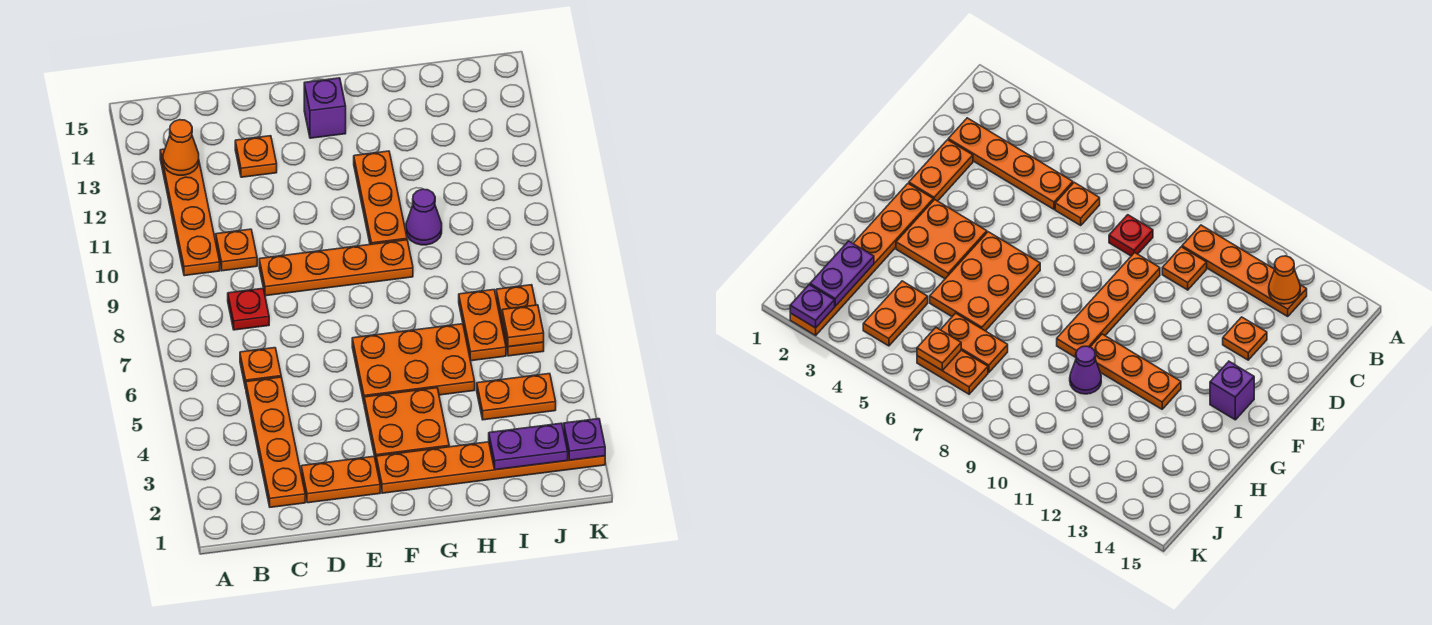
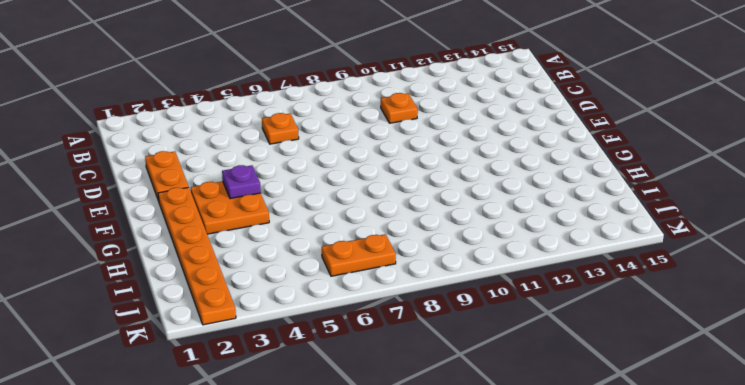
purple 1x1 plate [222,165,261,199] -> purple 1x1 plate moved to [564,419,605,460]
none -> orange 1x4 plate [160,149,220,276]
none -> orange 1x4 plate [246,377,305,507]
none -> red 1x1 plate [228,288,269,330]

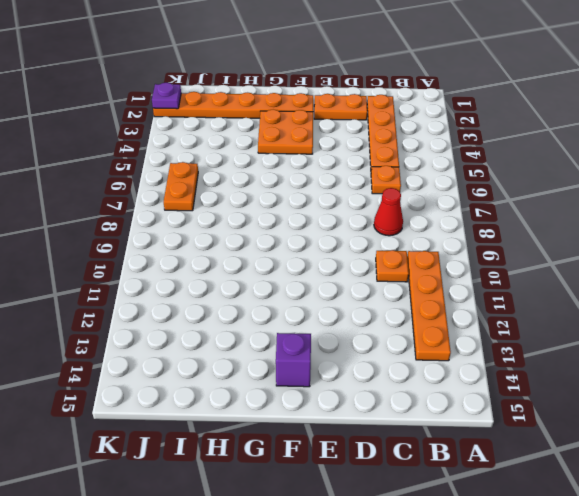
red 1x1 cone [374,188,403,236] -> red 1x1 plate [228,288,269,330]
none -> orange 1x4 plate [259,240,413,296]
none -> orange 1x1 plate [235,136,277,177]
none -> orange 2x3 plate [352,324,475,402]

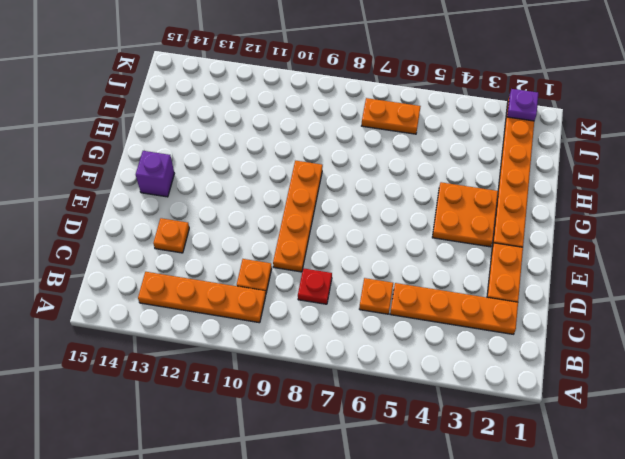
none -> orange 2x3 plate [352,324,475,402]
none -> orange 1x3 plate [354,151,407,244]
none -> purple 1x1 cone [406,189,442,245]

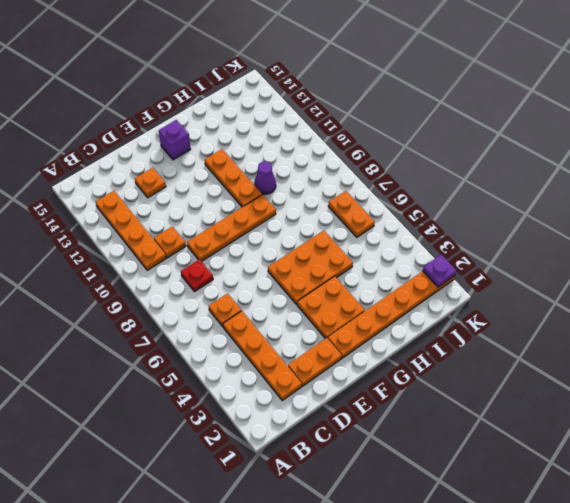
none -> orange 1x2 plate [477,374,556,420]
none -> orange 1x2 plate [459,290,506,361]
none -> orange 1x1 cone [163,120,199,175]

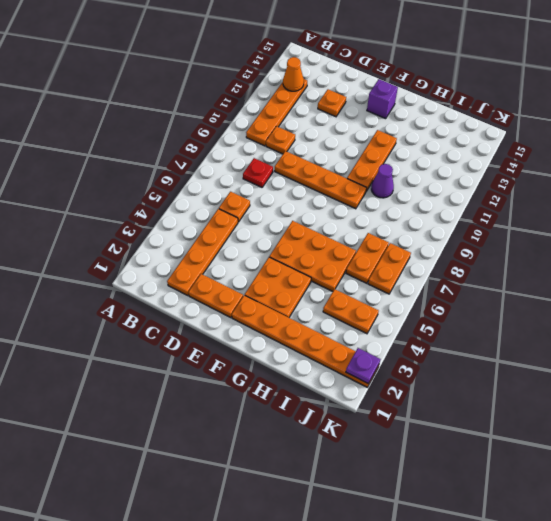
none -> purple 1x2 plate [489,423,568,470]
none -> orange 1x1 plate [502,305,544,347]

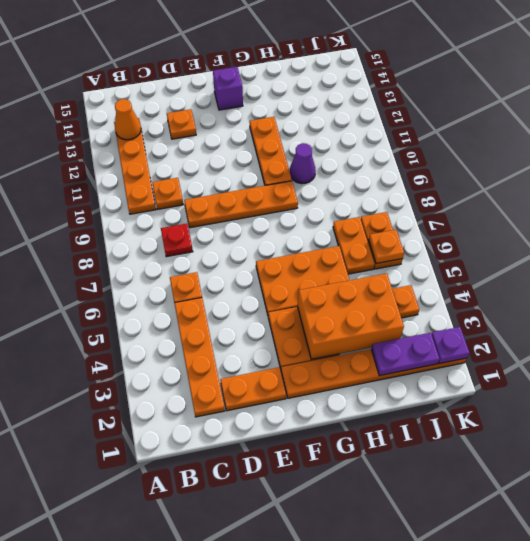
orange 2x3 brick [298,273,404,359] -> none

